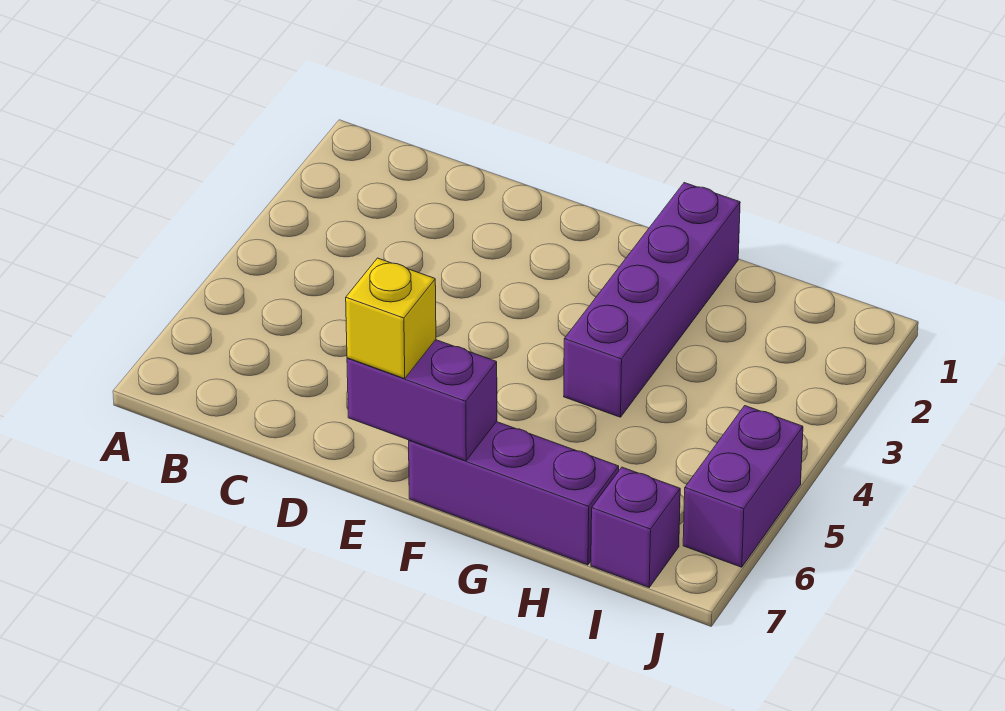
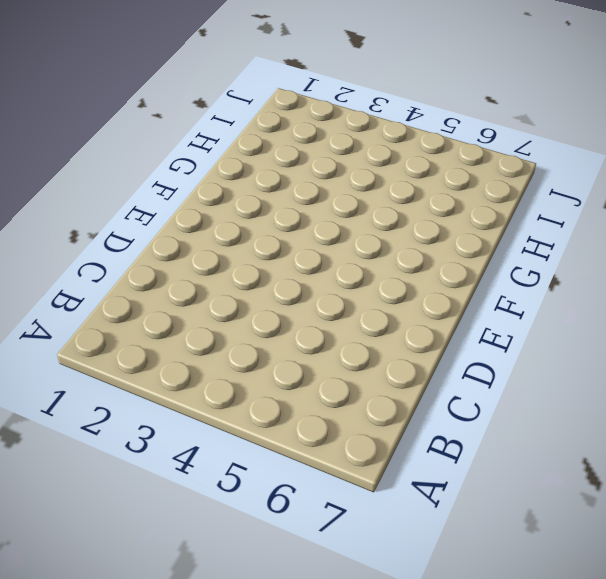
none -> purple 1x3 brick [409,422,619,565]
none -> purple 1x4 brick [564,183,740,417]

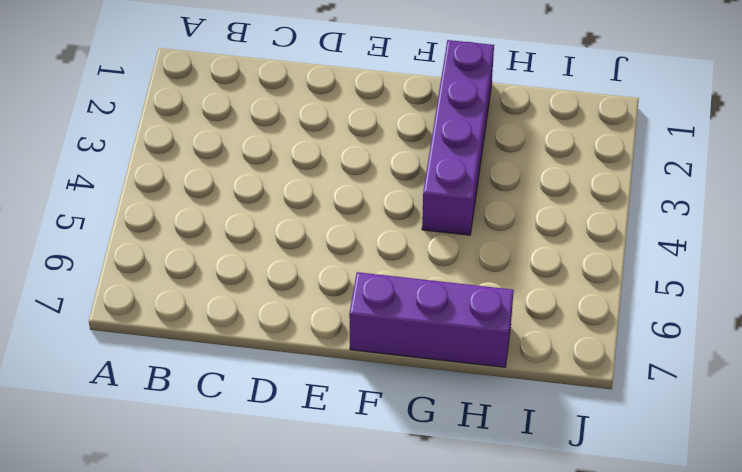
none -> purple 1x1 brick [591,467,680,587]
none -> purple 1x2 brick [683,406,803,567]

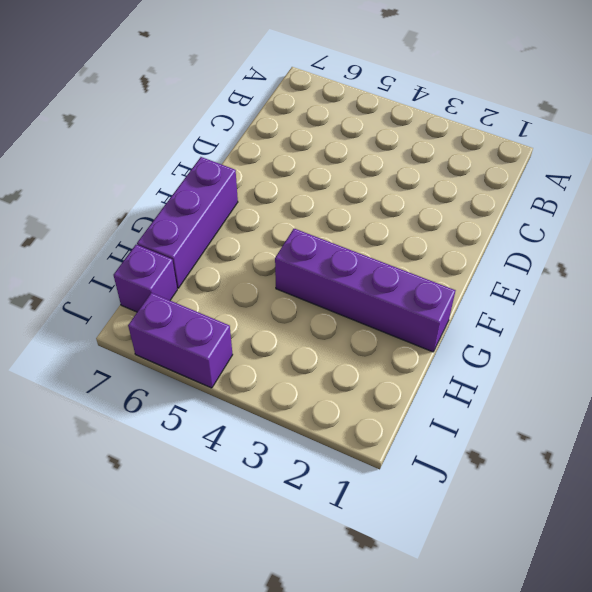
none -> purple 1x2 brick [347,340,497,461]
none -> yellow 1x1 brick [346,258,436,379]

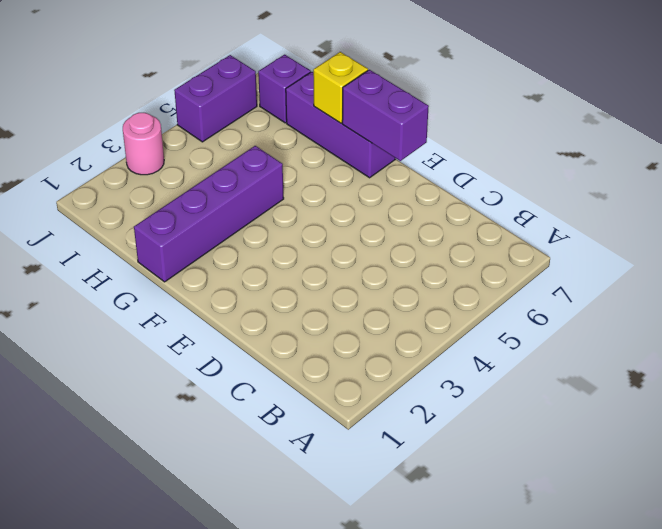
yellow 1x1 brick [313,52,368,123] -> yellow 1x1 brick moved to [346,258,436,379]
pink 1x1 round brick [123,113,164,175] -> none

